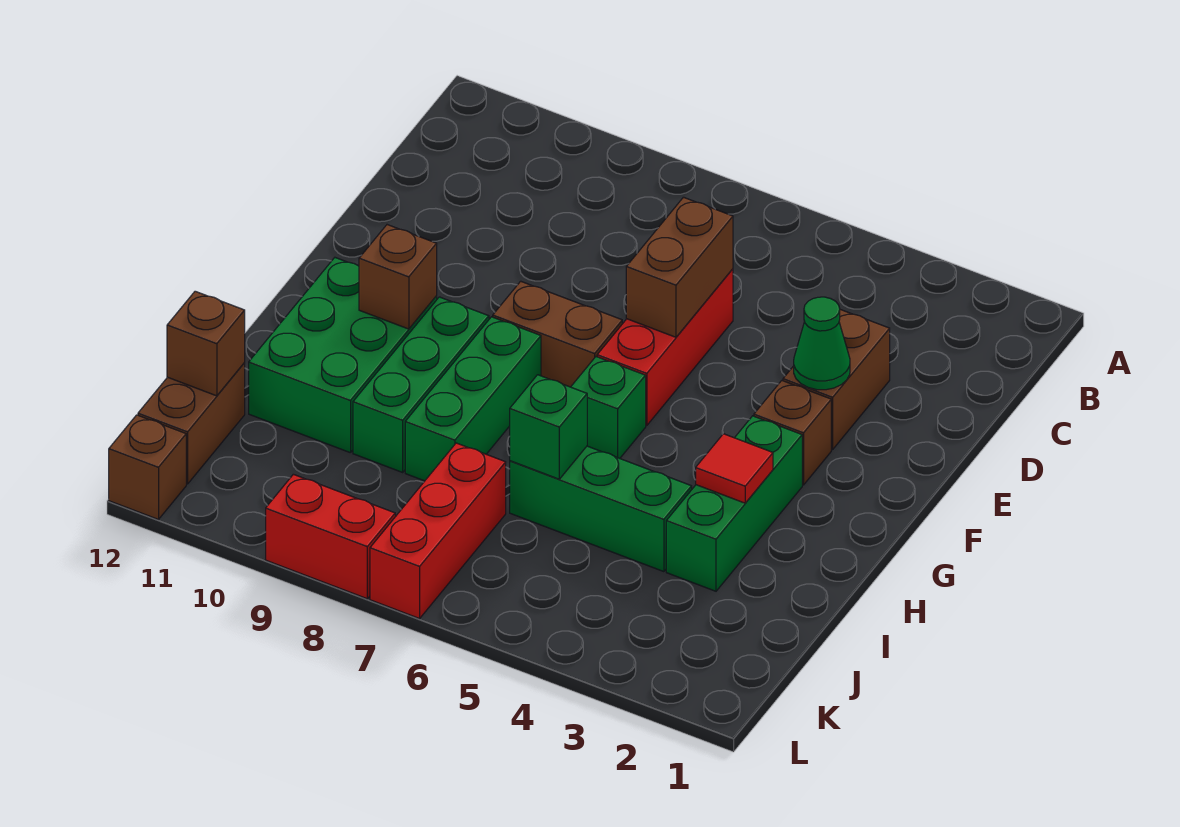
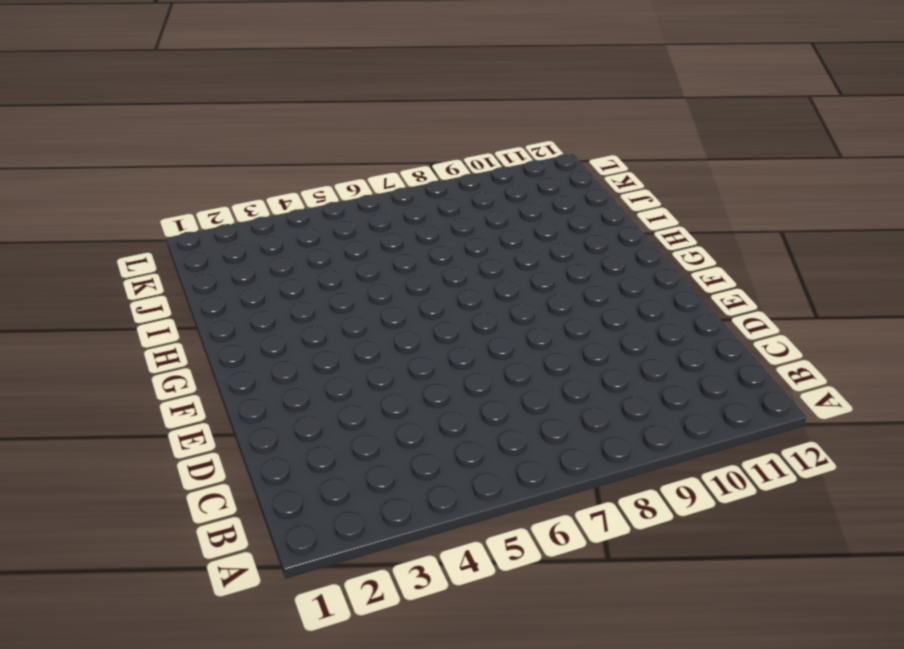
none -> brown 1x2 brick [783,310,890,449]
none -> red 1x3 brick [597,269,733,425]
none -> brown 1x1 brick [754,381,831,485]

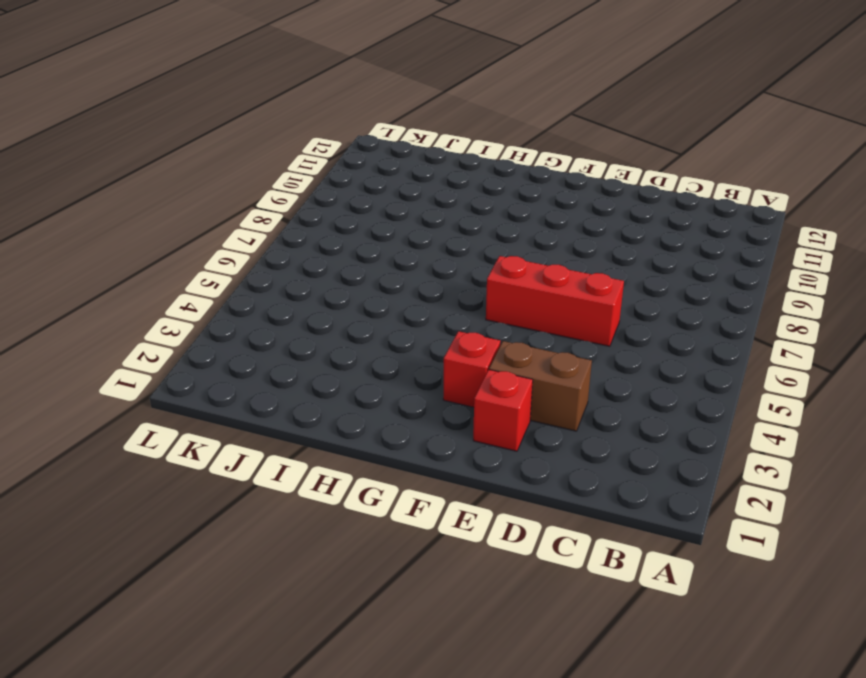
red 1x1 brick [473,370,533,451] -> none
red 1x1 brick [443,331,501,407] -> brown 1x1 brick [754,381,831,485]
none -> brown 1x2 brick [493,281,622,387]
none -> green 1x3 brick [666,416,802,591]
none -> green 1x1 brick [571,357,646,458]

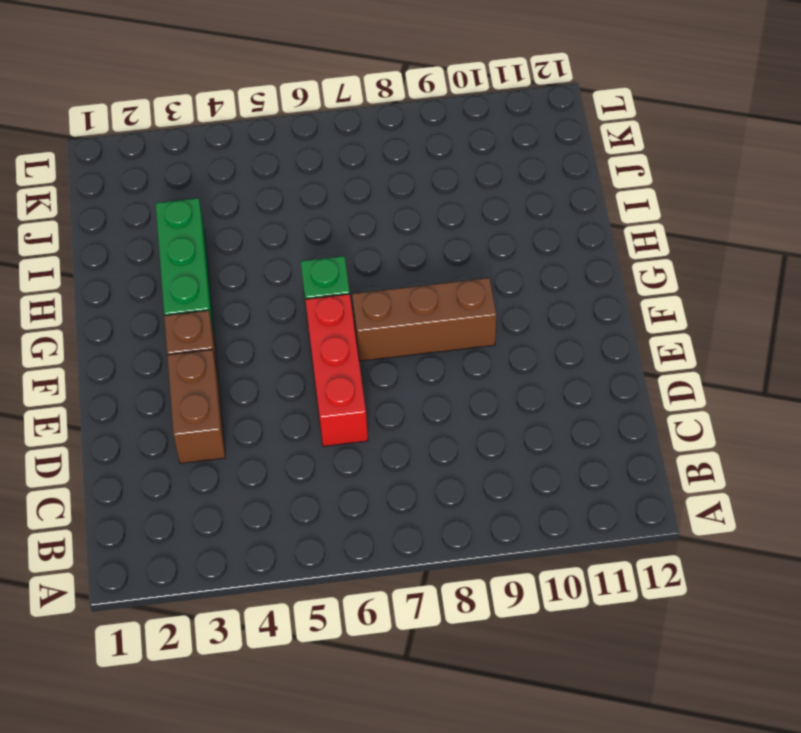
brown 1x3 brick [352,278,496,361] -> brown 1x2 brick [493,281,622,387]
none -> green 1x3 brick [405,317,541,481]
none -> green 1x3 brick [353,297,489,472]
none -> green 2x3 brick [249,258,437,453]

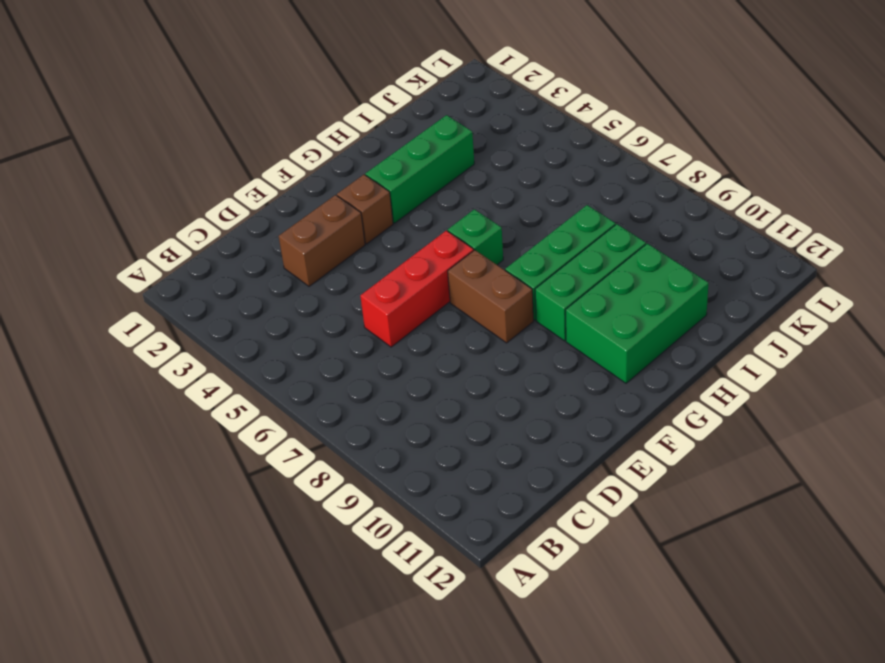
none -> green 1x3 brick [510,446,692,572]
none -> red 1x3 brick [370,443,506,619]
none -> brown 1x2 brick [138,363,245,484]

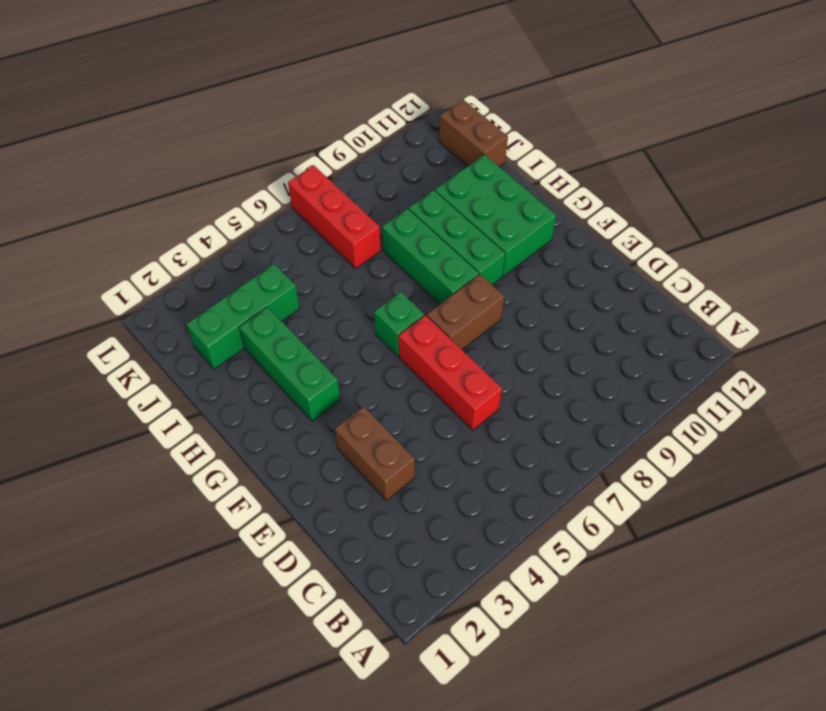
green 1x3 brick [186,264,300,369] -> green 1x3 brick moved to [510,446,692,572]
none -> brown 1x1 brick [754,381,831,485]
none -> red 1x2 brick [266,474,395,599]
none -> brown 1x1 brick [109,415,186,519]

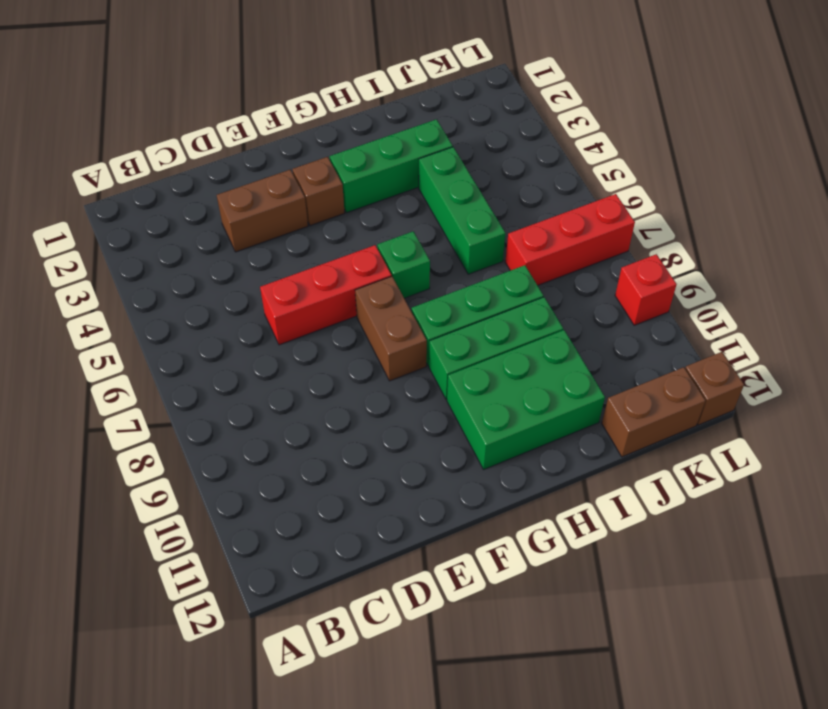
red 1x1 brick [615,254,677,325] -> red 1x2 brick [266,474,395,599]
none -> brown 1x2 brick [626,197,733,337]
none -> green 1x1 cone [794,297,850,390]
none -> brown 1x1 brick [359,225,437,329]

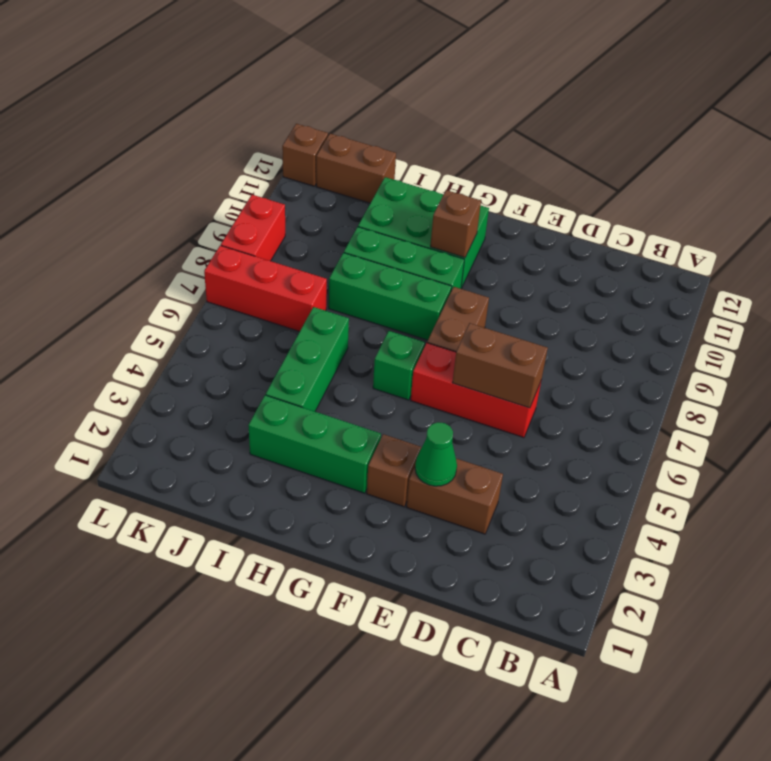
none -> red 1x1 tile [696,434,773,503]
none -> green 1x1 brick [510,375,587,479]
none -> brown 1x1 brick [167,291,245,396]

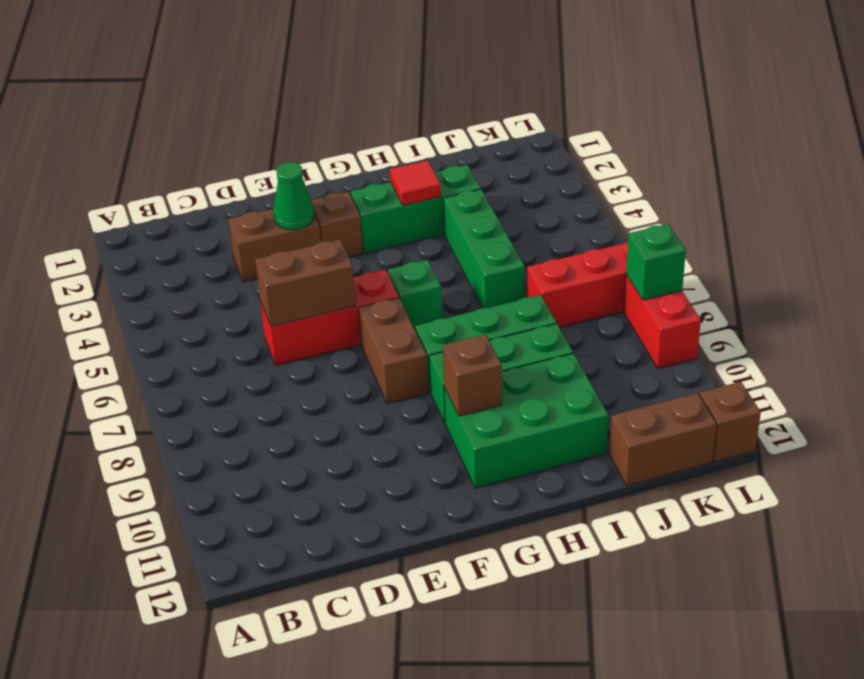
green 1x1 brick [626,224,686,300] -> green 1x1 brick moved to [510,375,587,479]
none -> brown 1x1 brick [167,291,245,396]

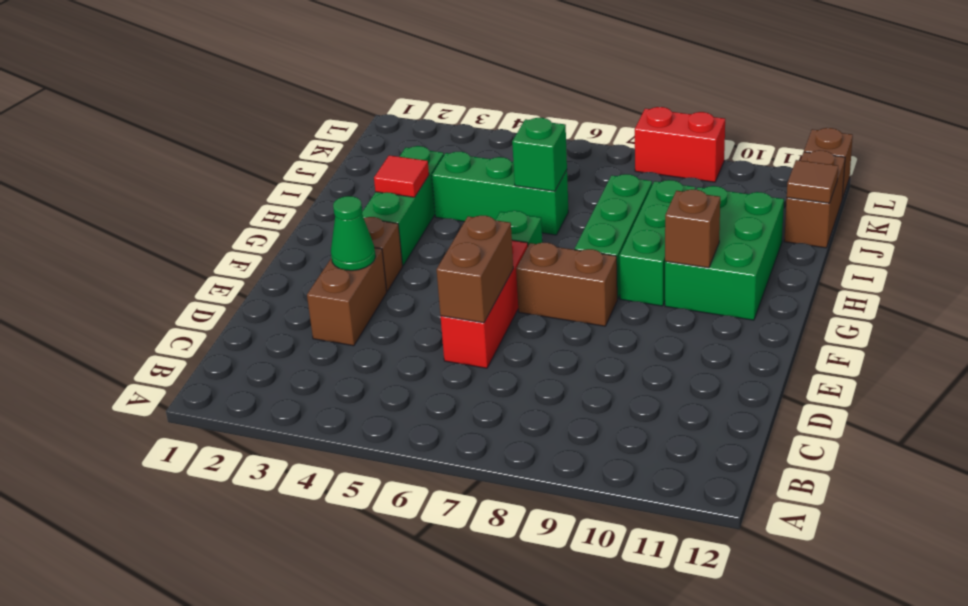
brown 1x1 tile [787,160,838,203] -> brown 1x1 brick [167,291,245,396]
none -> red 1x3 brick [370,443,506,619]

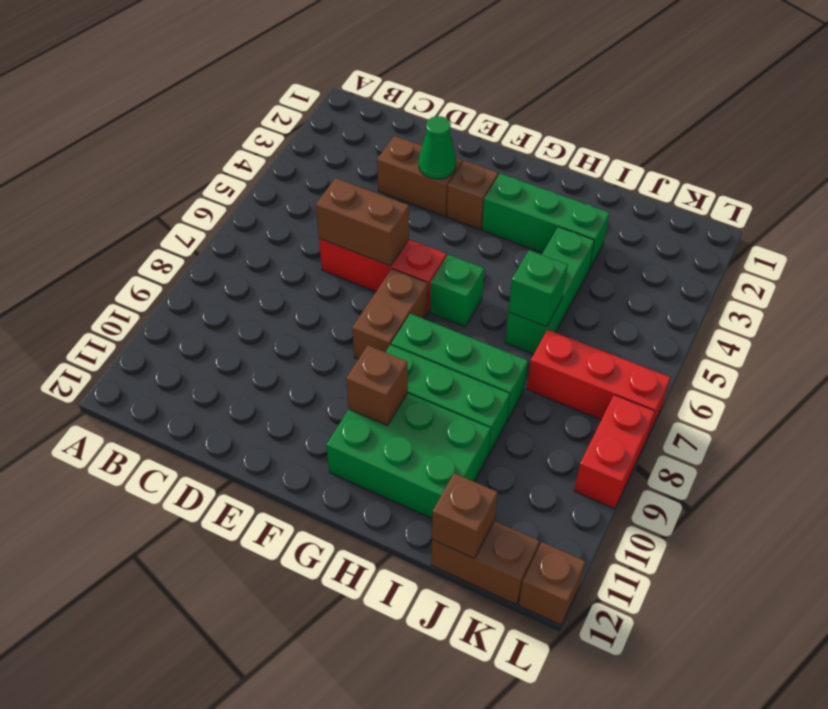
none -> red 1x1 tile [696,434,773,503]

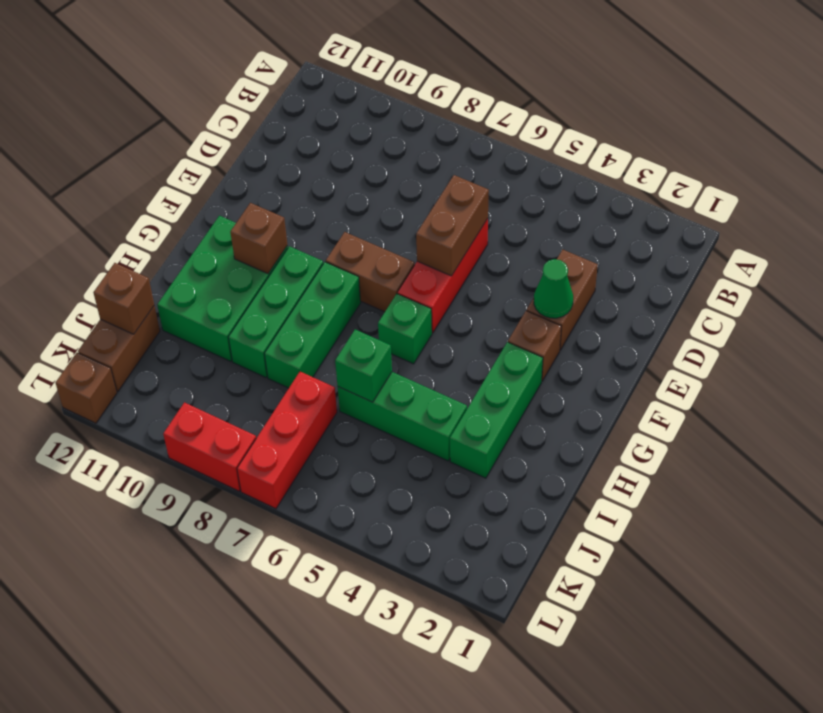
none -> red 1x1 tile [696,434,773,503]

